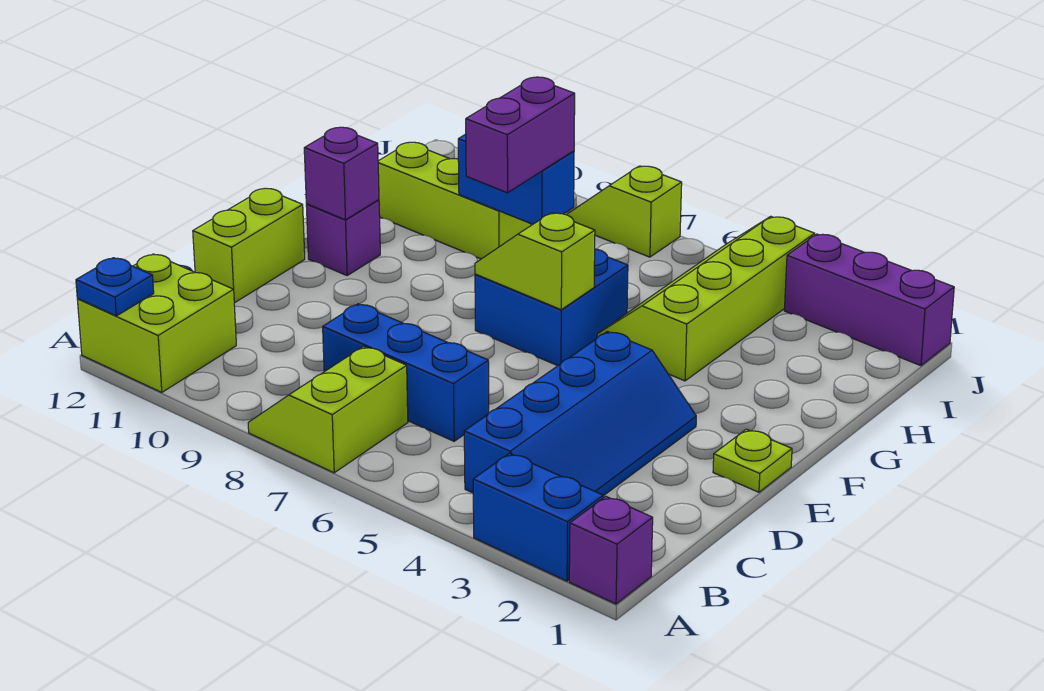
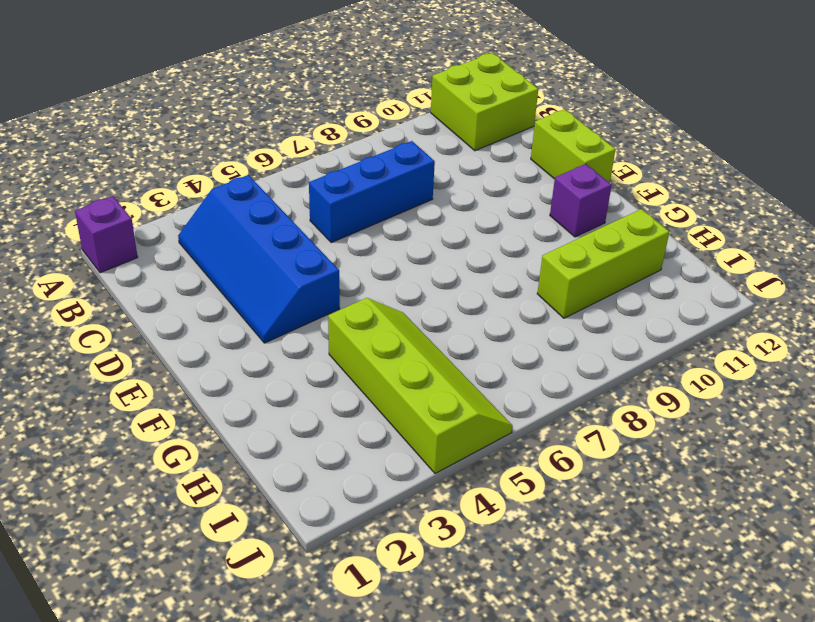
none -> blue 1x2 brick [473,453,603,581]
none -> lime 2x2 slope [248,346,408,473]
none -> lime 1x1 plate [713,429,792,492]

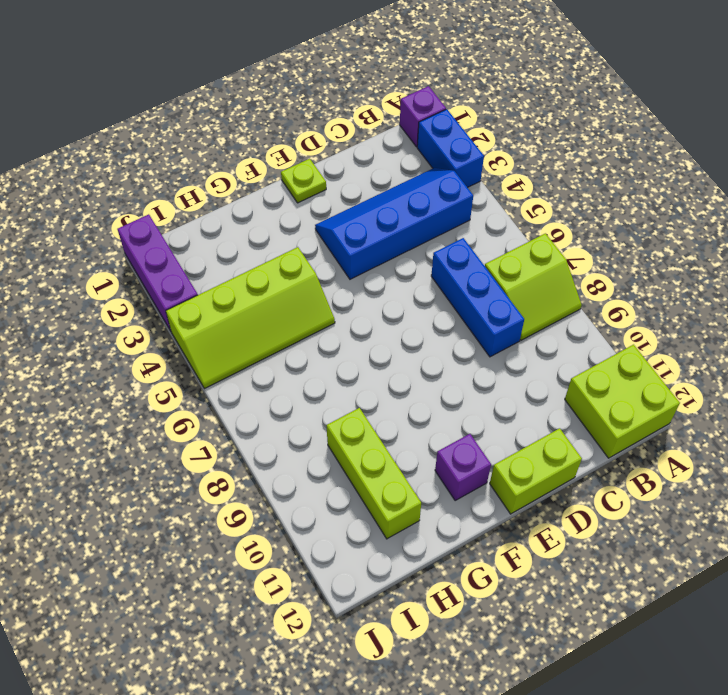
none -> blue 2x2 brick [475,249,628,366]
none -> lime 1x2 slope [567,166,682,257]
none -> blue 1x1 plate [76,258,154,316]

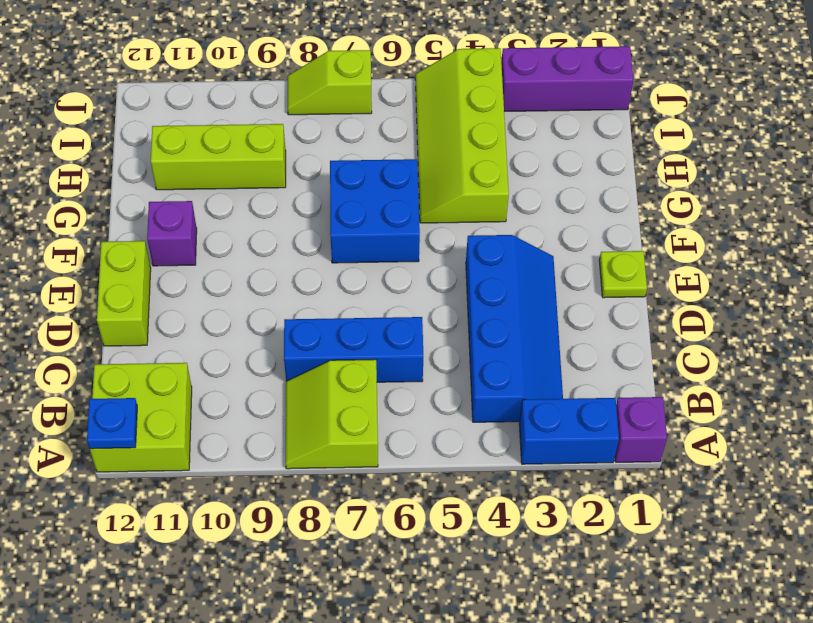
none -> lime 1x2 slope [475,213,595,310]
none -> purple 1x1 brick [304,127,379,220]
none -> blue 1x2 brick [458,134,574,224]

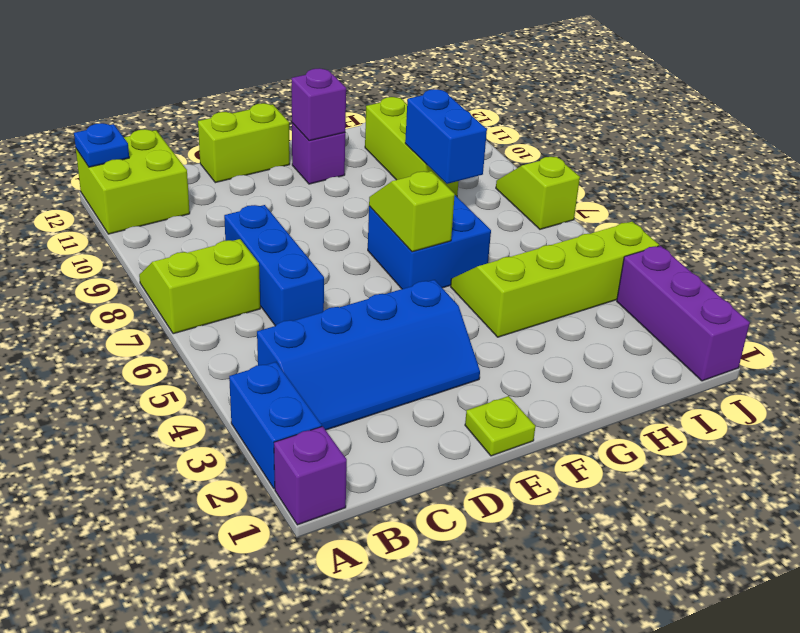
none -> purple 1x2 brick [466,77,575,193]

